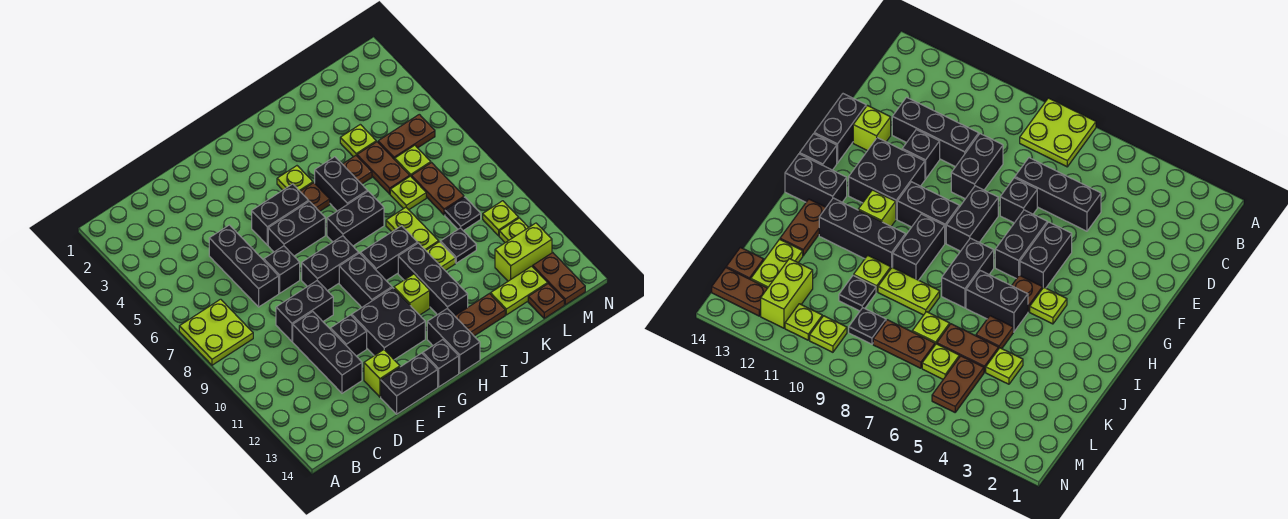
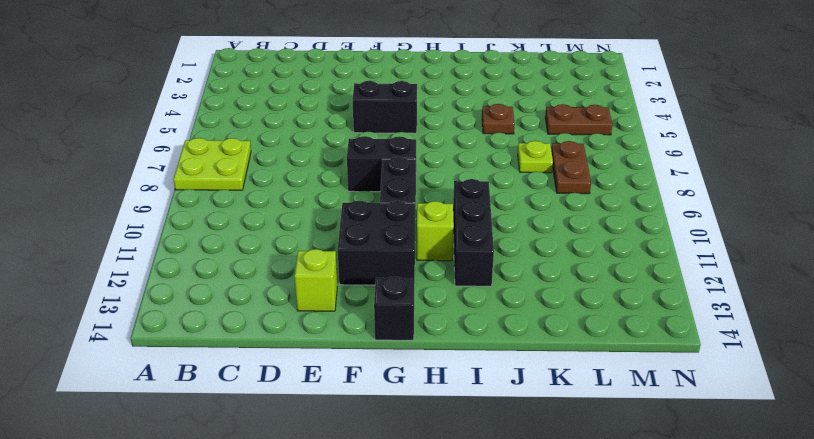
none -> black 1x3 brick [209,225,279,307]
none -> black 1x2 brick [276,281,333,341]
none -> black 1x3 brick [293,311,362,393]
none -> black 1x1 brick [264,246,300,293]

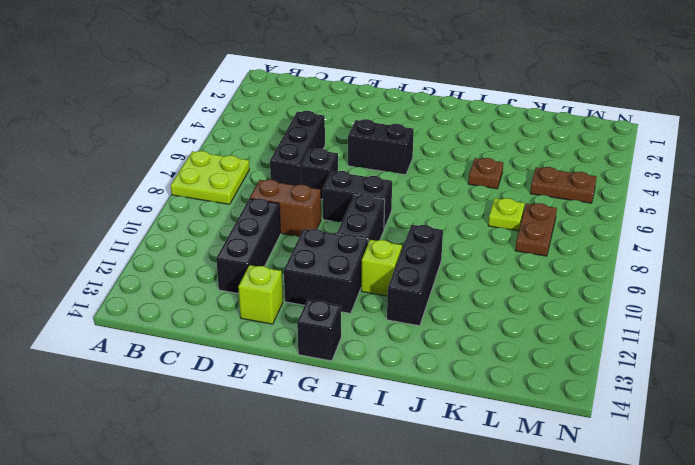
brown 1x2 brick [250,180,321,237] -> black 1x2 brick [276,281,333,341]
none -> black 1x1 brick [331,315,367,356]
none -> black 1x2 brick [381,353,438,414]
none -> black 1x2 brick [268,201,325,256]
none -> lime 1x1 plate [277,166,313,191]

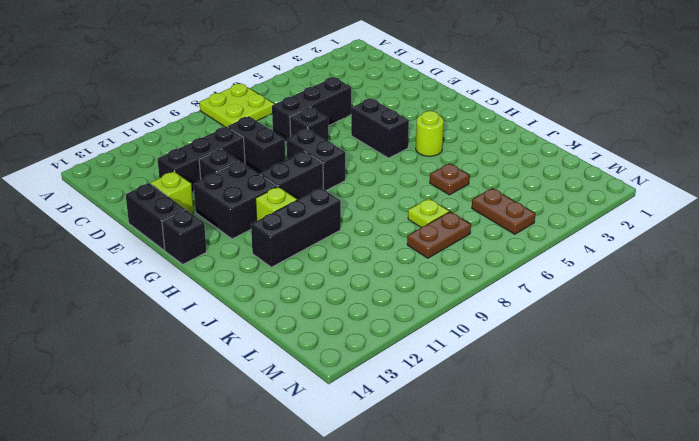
lime 1x1 round brick [416,111,444,156] -> lime 1x1 plate [277,166,313,191]
none -> black 1x2 brick [268,201,325,256]
none -> brown 1x1 plate [300,183,330,212]
none -> black 1x2 brick [327,191,384,246]
none -> black 1x2 brick [360,226,418,281]

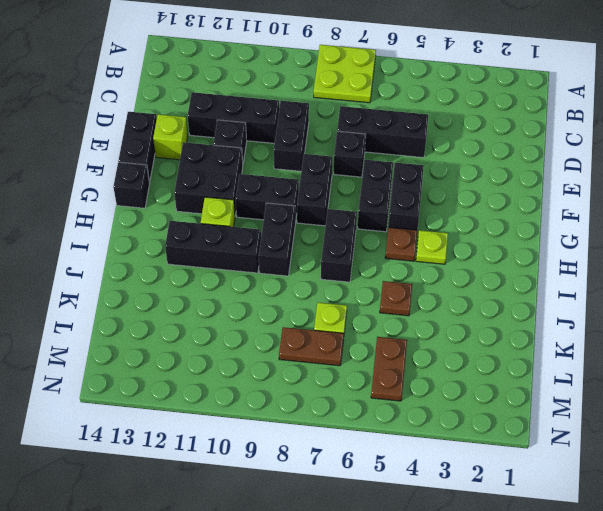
none -> black 1x2 brick [427,309,480,373]
none -> black 1x2 brick [315,157,367,211]
none -> brown 1x2 plate [455,294,505,336]
none -> lime 1x2 plate [386,207,439,250]

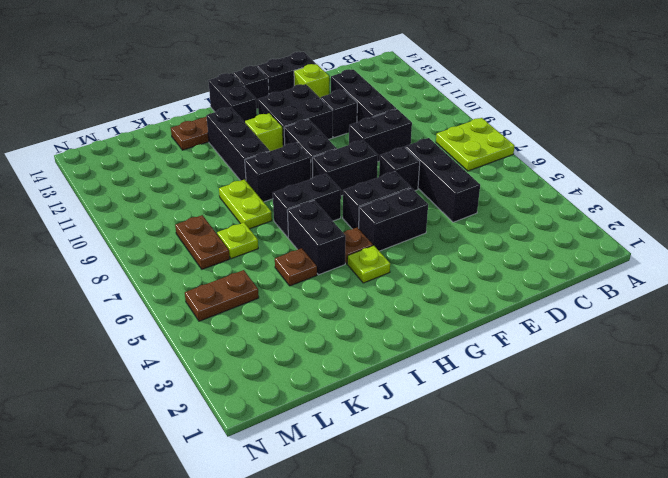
none -> lime 1x1 plate [426,242,455,270]
none -> lime 1x1 plate [340,124,376,157]
none -> brown 1x2 plate [357,142,410,194]
none -> black 1x1 plate [440,228,476,263]

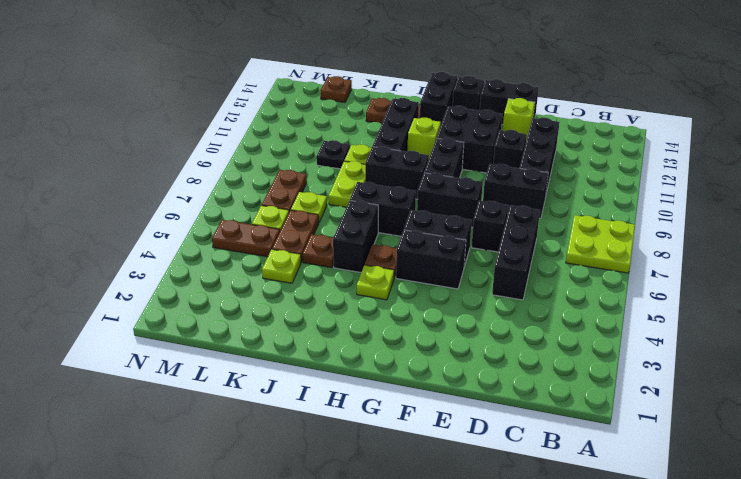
none -> lime 1x2 plate [491,266,548,315]
none -> black 1x1 plate [445,197,481,231]
none -> lime 1x2 brick [495,223,552,281]
none -> lime 1x1 plate [483,201,519,236]

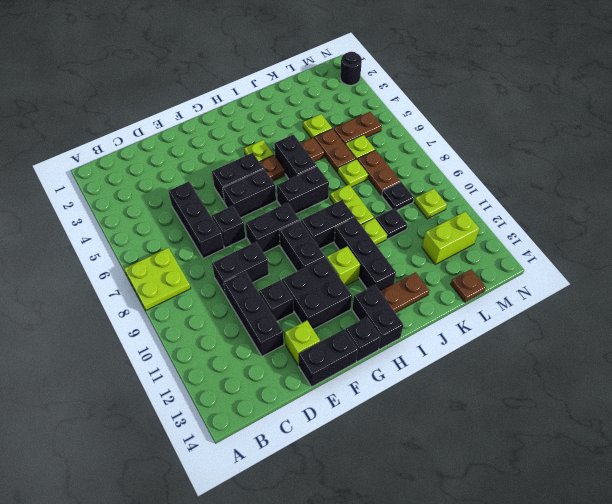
black 1x1 round brick [340,52,362,85] -> none
none -> lime 1x2 plate [491,266,548,315]
none -> lime 1x1 plate [499,218,529,243]
none -> brown 1x2 plate [533,253,585,305]

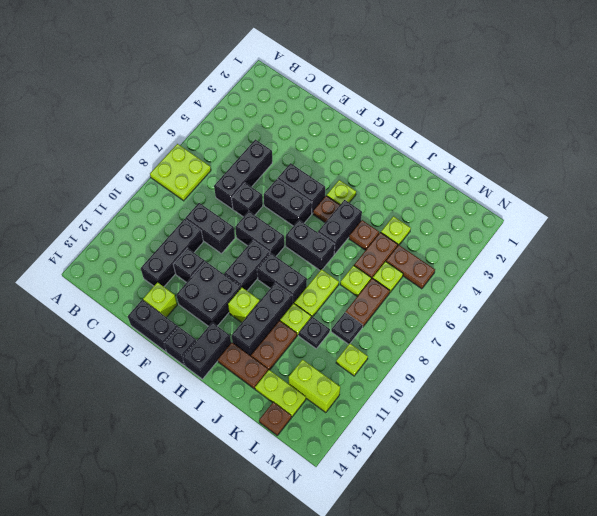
brown 1x2 plate [251,321,297,370] -> brown 1x2 plate moved to [533,253,585,305]
none -> lime 1x1 plate [499,218,529,243]

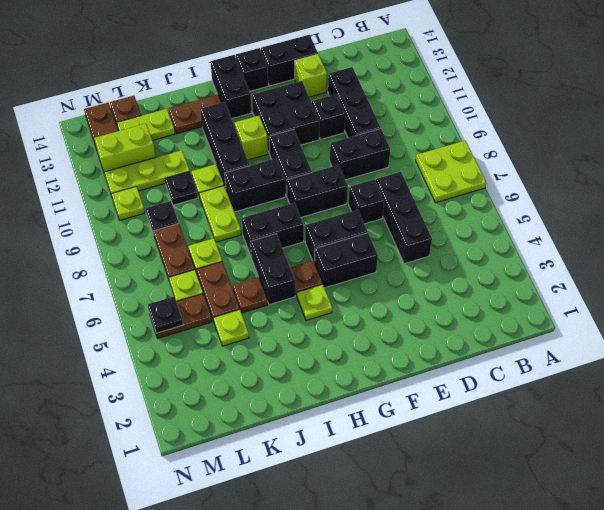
lime 1x3 plate [104,150,190,196] -> lime 1x1 plate [499,218,529,243]
black 1x1 plate [148,296,183,333] -> none

